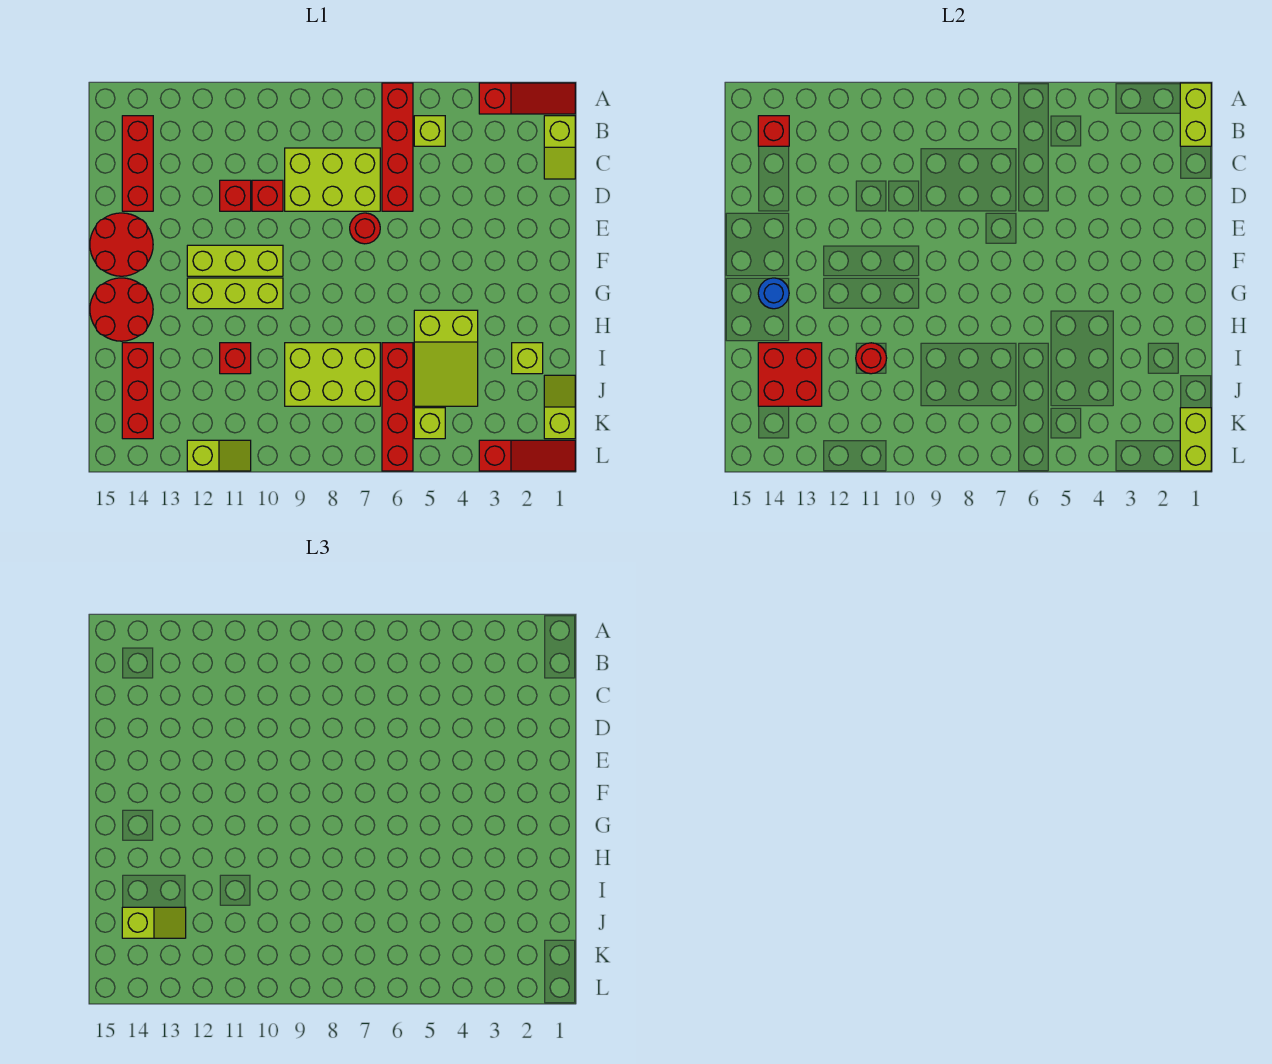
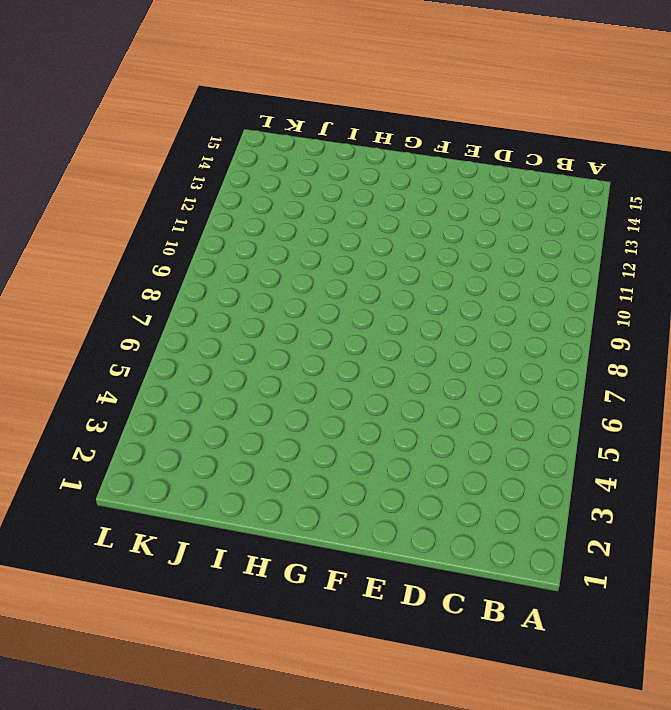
none -> red 1x3 slope [479,83,575,114]
none -> red 1x4 brick [382,83,413,211]
none -> lime 1x2 slope [544,116,575,179]
none -> lime 1x1 brick [414,116,445,146]

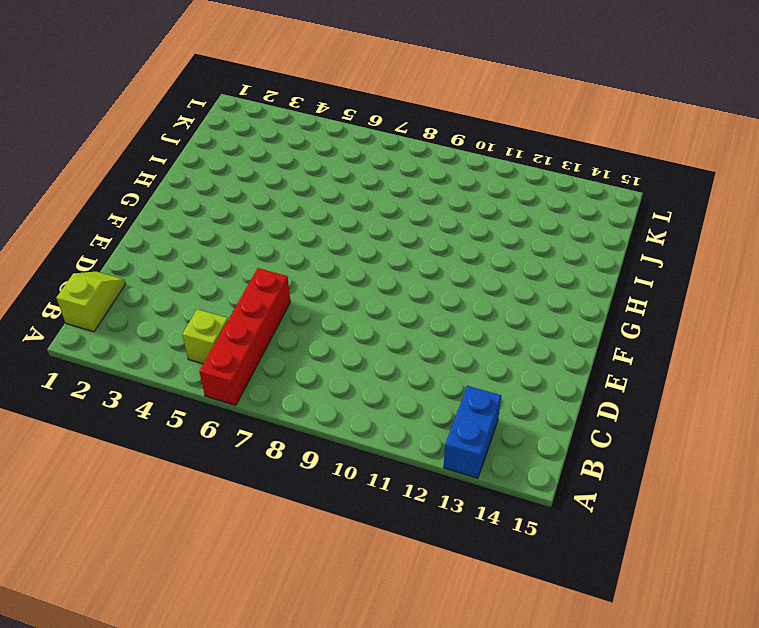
blue 1x2 brick [444,386,501,478] -> none
none -> red 1x3 slope [479,83,575,114]
none -> red 1x3 brick [122,116,153,211]
none -> lime 2x3 brick [285,148,380,211]
none -> red 1x1 brick [252,180,283,211]

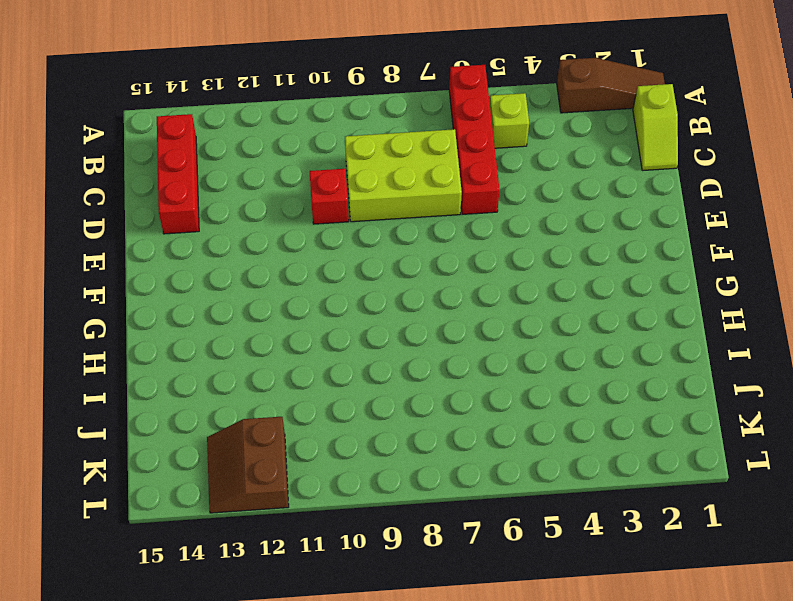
brown 1x3 slope [557,58,665,113] -> red 1x3 slope [479,83,575,114]
brown 2x2 slope [207,417,289,513] -> lime 1x2 slope [187,440,251,471]
none -> red 1x1 brick [220,180,251,211]
none -> red 1x1 round brick [350,213,380,244]
none -> red 2x2 round brick [90,213,153,276]
none -> lime 1x3 brick [187,245,283,276]

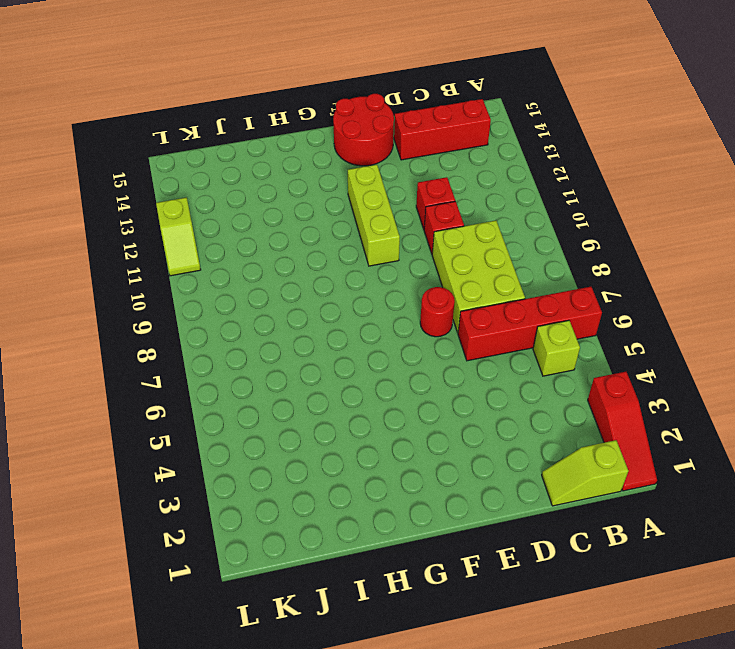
none -> lime 1x3 brick [187,278,283,309]
none -> red 2x2 round brick [90,278,153,341]
none -> lime 2x3 slope [414,310,478,406]
none -> lime 1x1 brick [512,343,543,374]

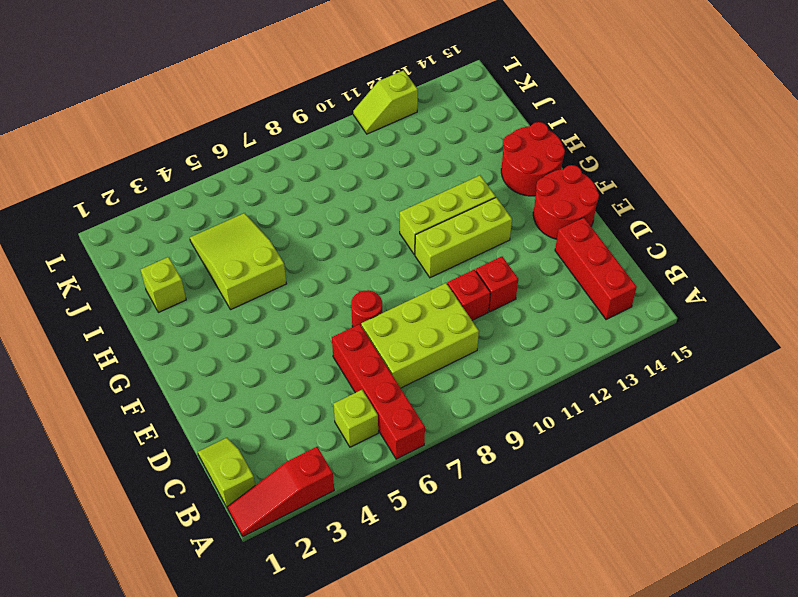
none -> red 1x4 brick [382,343,413,471]
none -> lime 2x3 brick [285,343,380,406]
none -> red 1x1 brick [220,343,251,374]
none -> red 1x3 brick [122,343,153,439]

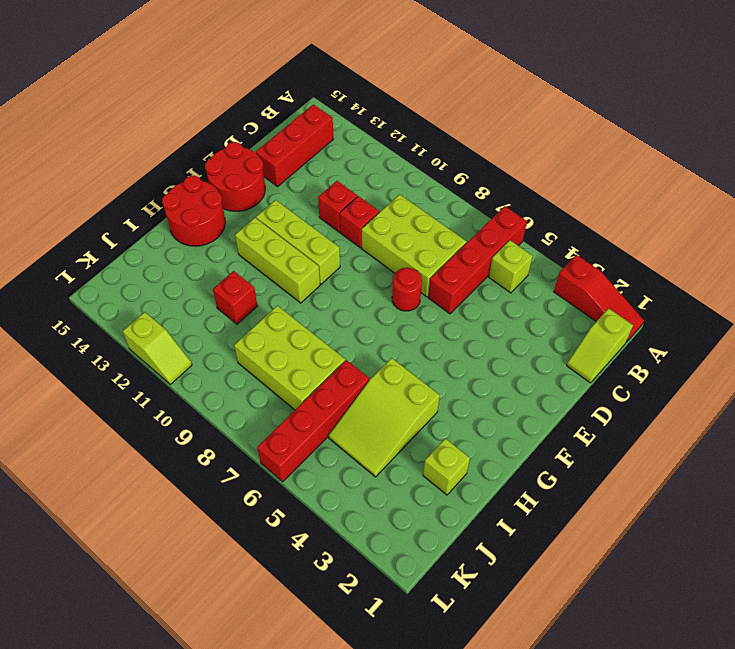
none -> red 1x3 brick [122,343,153,439]
none -> lime 1x2 slope [544,375,575,439]
none -> lime 1x1 brick [414,408,445,439]
none -> red 1x3 slope [479,440,575,471]

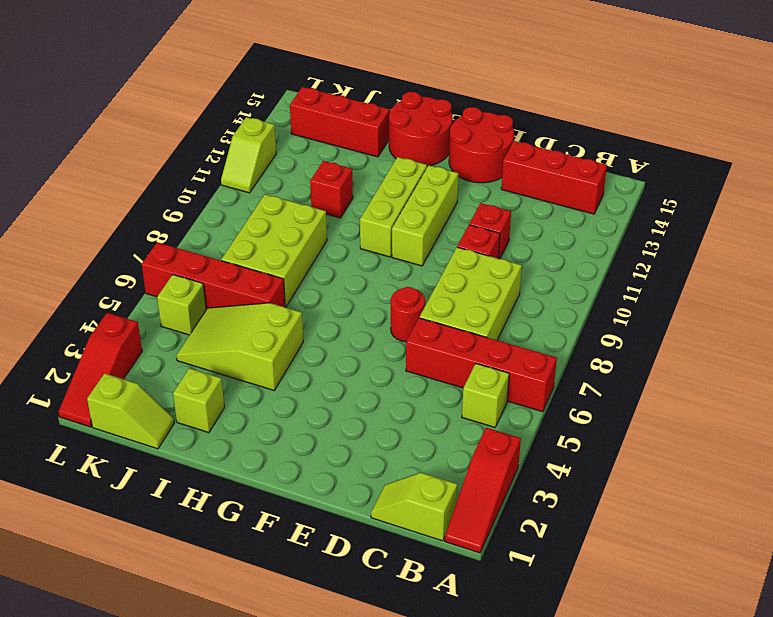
none -> lime 1x2 brick [1180,83,1211,146]
none -> red 1x1 brick [758,116,789,146]
none -> blue 1x1 round brick [758,278,789,309]
none -> red 1x1 round brick [856,343,887,374]

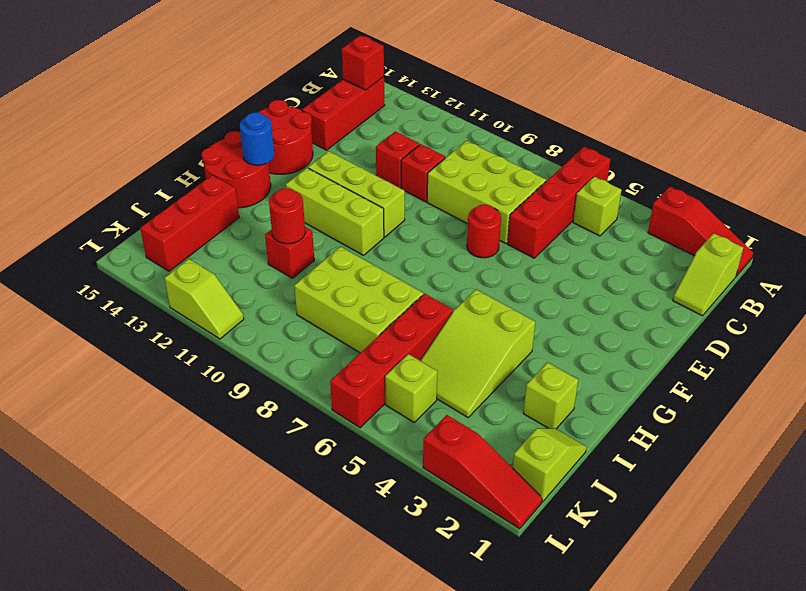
none -> lime 1x2 brick [1180,83,1211,146]
none -> red 2x2 brick [758,343,822,406]
none -> lime 1x2 brick [1180,408,1211,471]
none -> lime 1x2 slope [122,907,186,938]

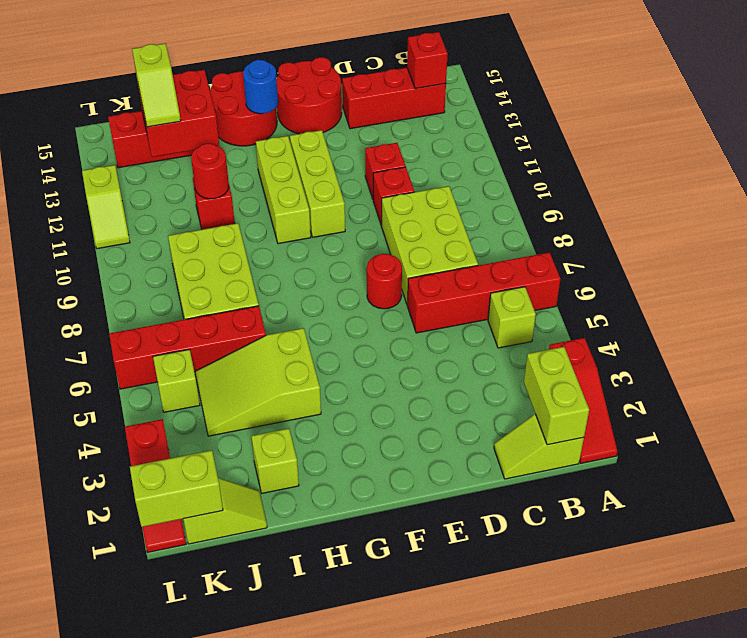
lime 1x2 brick [524,347,589,445] -> lime 1x2 brick turned to [1180,83,1211,146]

